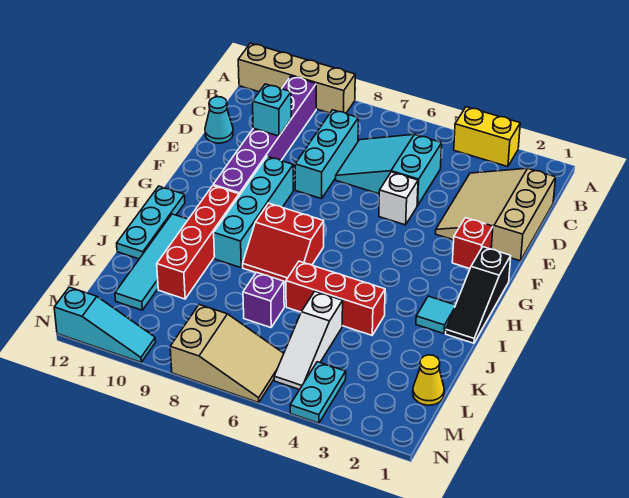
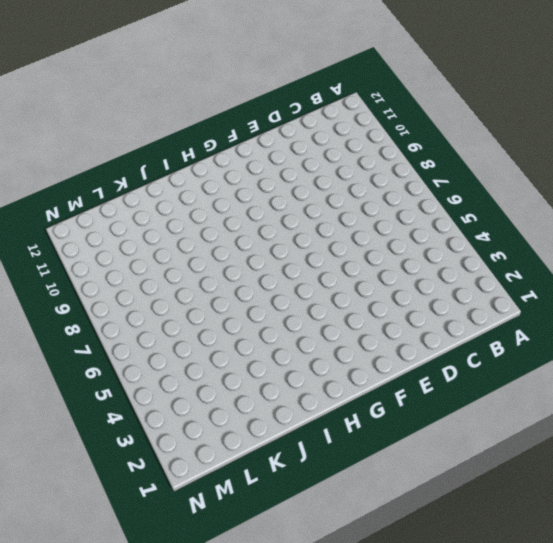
none -> yellow 1x2 brick [454,107,520,167]
none -> tan 1x4 brick [238,43,355,113]
none -> purple 1x6 brick [213,76,316,195]

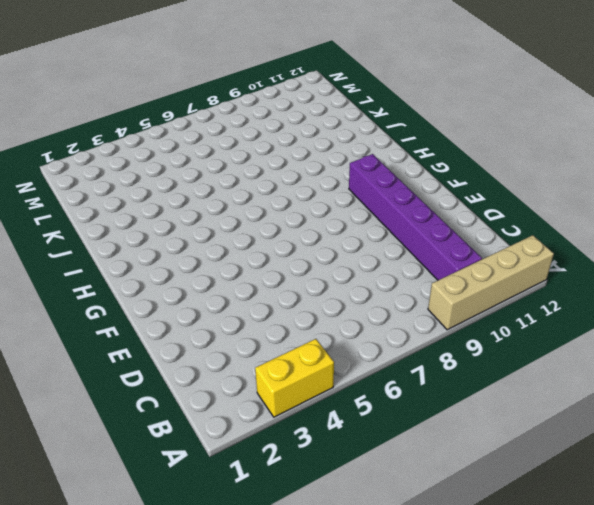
none -> tan 3x3 slope [436,168,556,261]
none -> cyan 2x3 slope [336,134,442,206]
none -> cyan 1x3 brick [295,110,358,199]

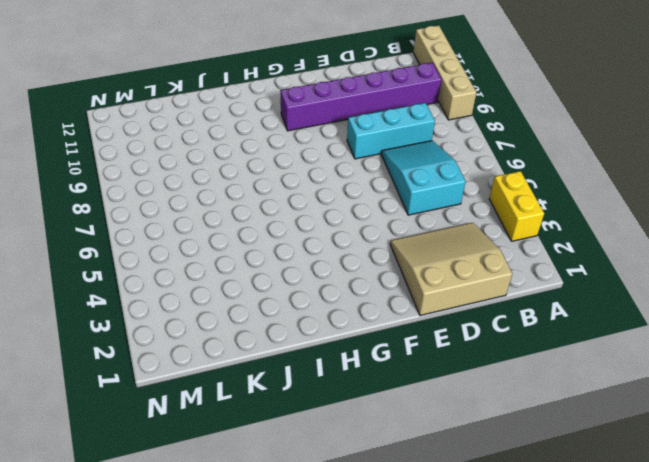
none -> cyan 1x1 cone [205,97,233,143]
none -> white 1x1 brick [379,172,418,225]
none -> red 1x1 brick [452,218,493,269]

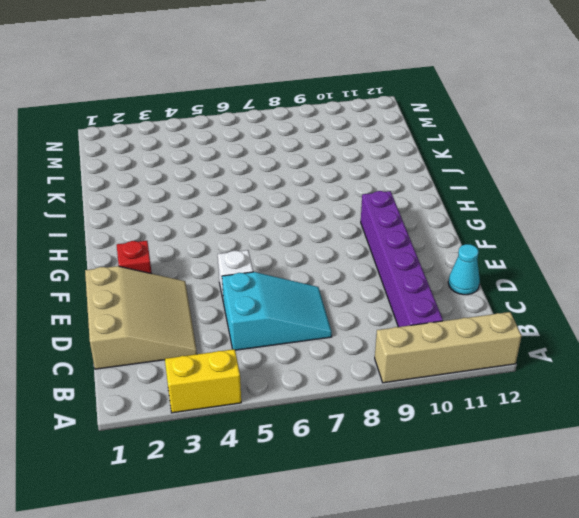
none -> cyan 1x3 brick [295,110,358,199]
none -> cyan 1x4 brick [214,156,293,268]
none -> black 1x3 slope [446,247,511,343]

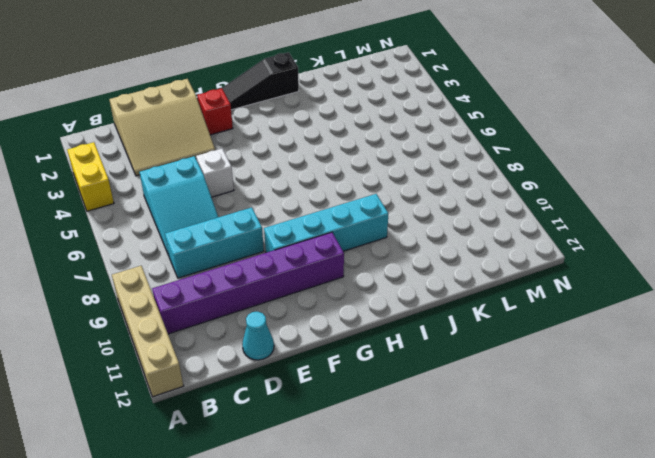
black 1x3 slope [222,52,299,110] -> black 1x3 slope turned to [446,247,511,343]
none -> red 2x2 slope [243,203,324,282]
none -> red 1x4 brick [157,186,239,299]
none -> cyan 1x3 plate [117,186,185,259]

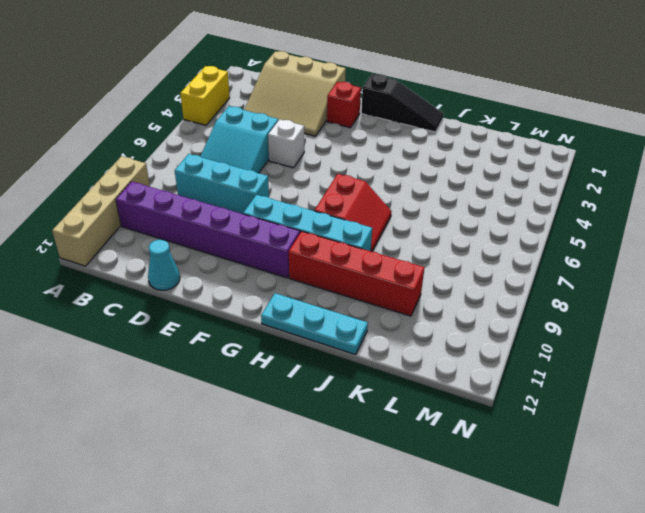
none -> cyan 1x1 tile [416,296,455,334]
none -> cyan 1x4 tile [115,214,188,310]
none -> red 1x3 brick [286,261,385,335]

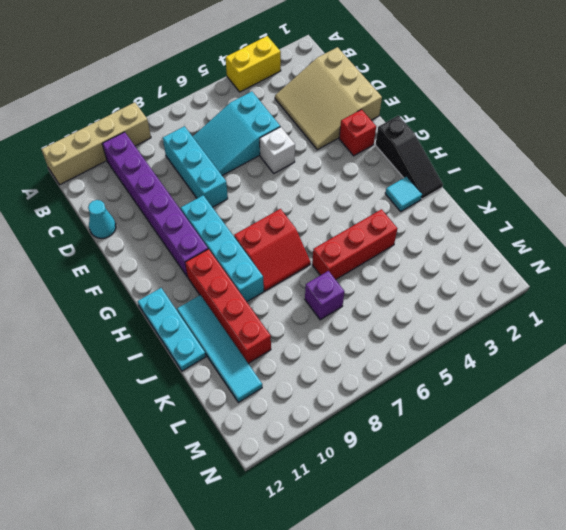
none -> white 1x3 slope [274,291,343,390]
none -> yellow 1x1 cone [413,355,444,405]
none -> cyan 1x2 plate [290,362,346,423]

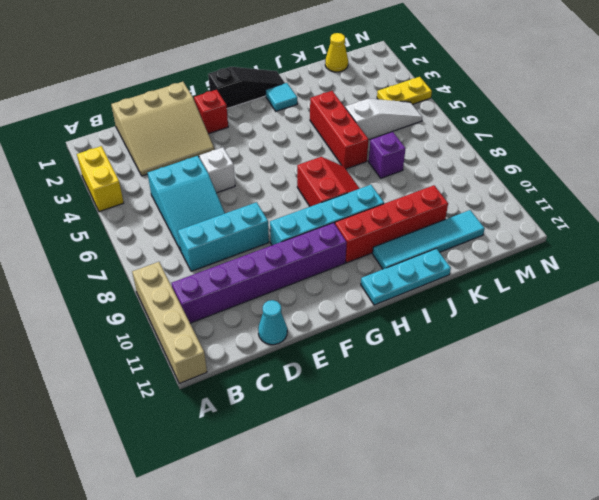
yellow 1x2 plate [377,77,432,104] -> cyan 1x2 plate [290,362,346,423]
none -> tan 2x3 slope [170,305,284,403]
none -> cyan 1x3 slope [54,287,156,362]
none -> cyan 1x1 brick [253,84,291,136]

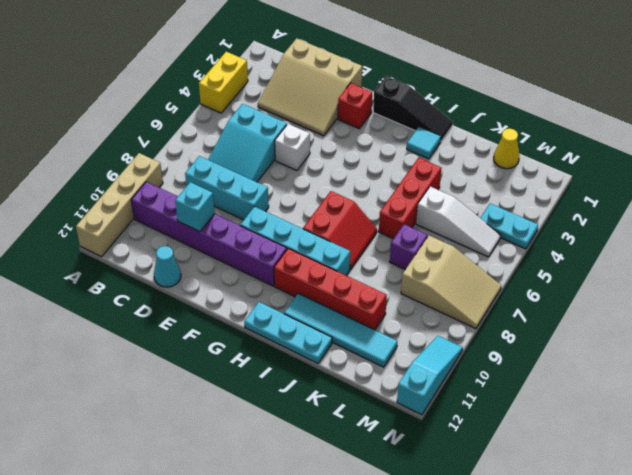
tan 2x3 slope [401,236,501,329] -> tan 2x3 slope turned to [170,305,284,403]

